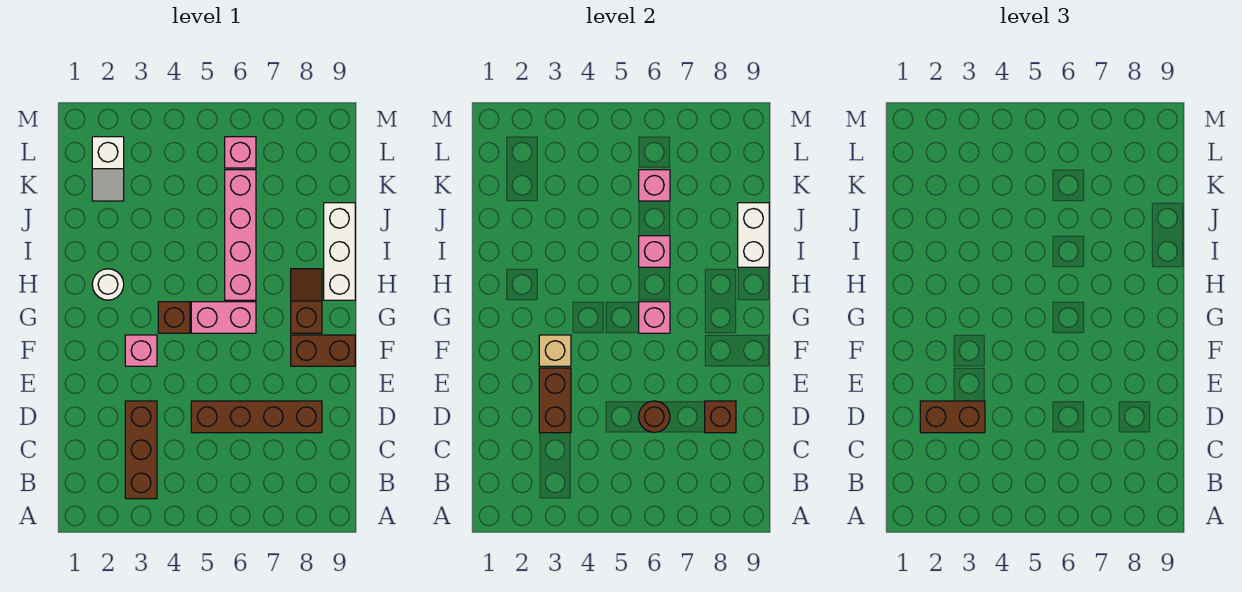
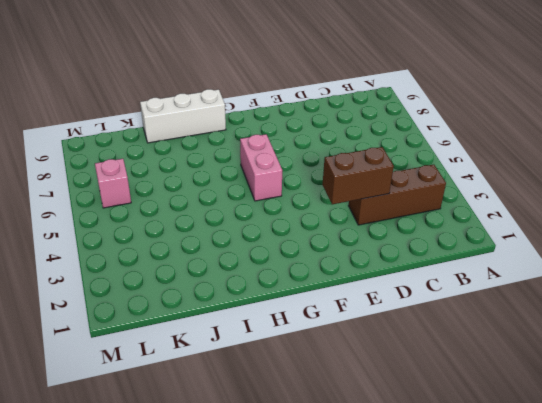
none -> brown 1x4 brick [191,401,322,433]
none -> pink 1x1 brick [125,335,157,366]
none -> brown 1x2 brick [291,335,355,366]

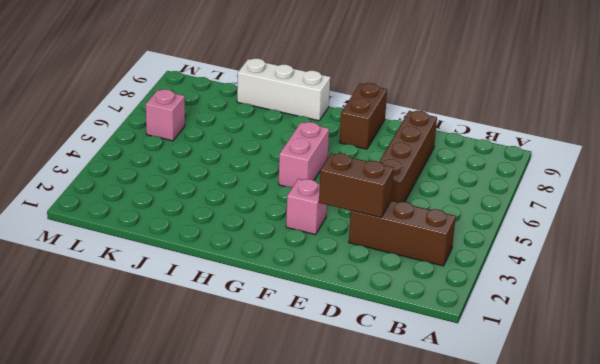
none -> brown 1x1 brick [158,302,190,333]
none -> brown 1x2 slope [291,269,322,333]
none -> white 1x1 round brick [92,269,124,300]

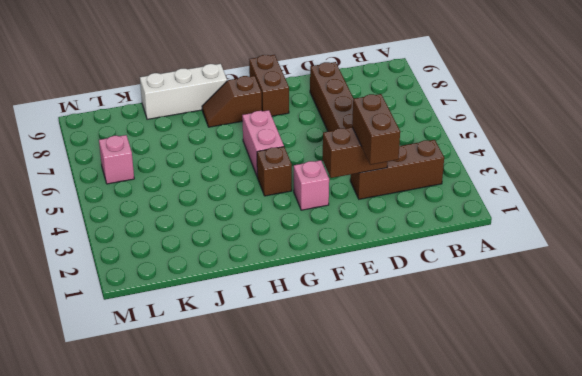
none -> white 1x1 round brick [92,269,124,300]
none -> pink 1x4 brick [225,170,256,300]
none -> white 1x2 slope [92,137,124,201]

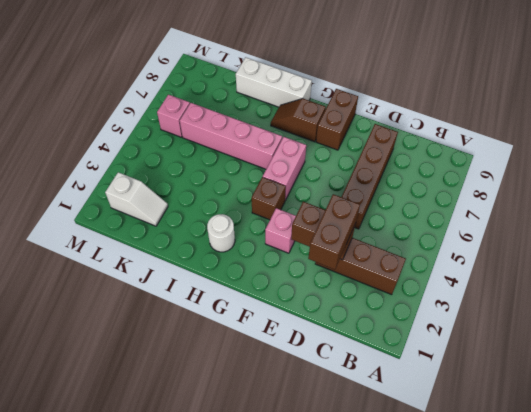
none -> brown 1x1 round brick [639,401,670,432]
none -> brown 1x1 brick [705,401,736,433]
none -> tan 1x1 brick [539,335,571,366]

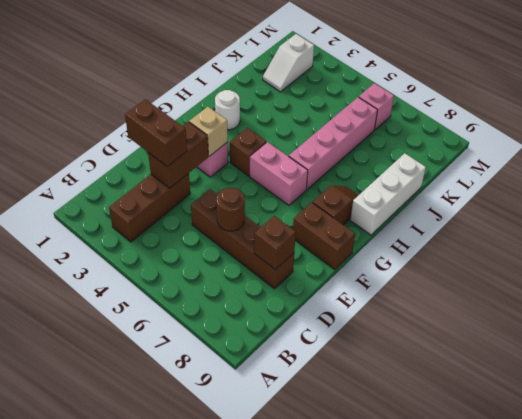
none -> pink 1x1 brick [639,302,670,333]
none -> pink 1x1 brick [639,236,670,267]
none -> white 1x2 brick [738,203,769,267]

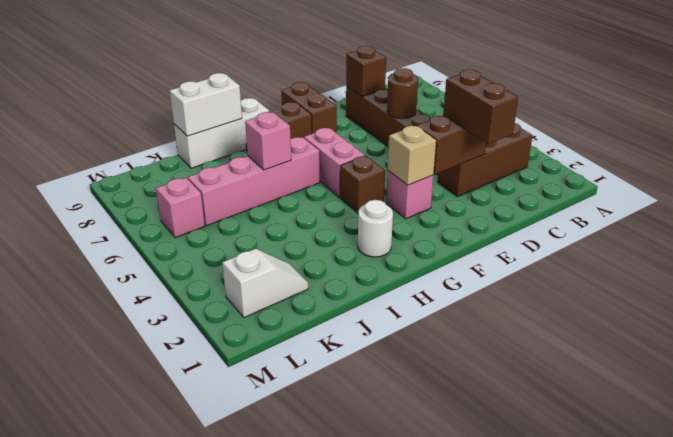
none -> pink 1x1 brick [639,302,670,333]
none -> pink 1x1 brick [639,170,670,201]

